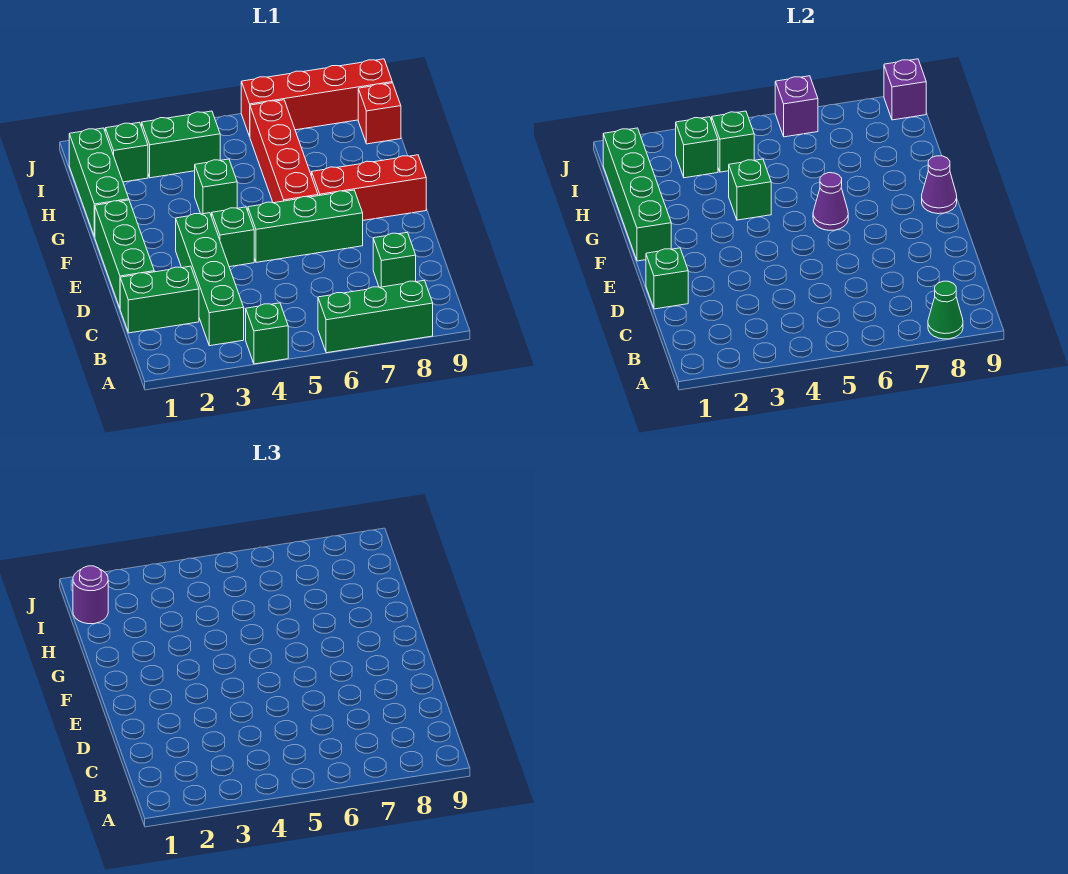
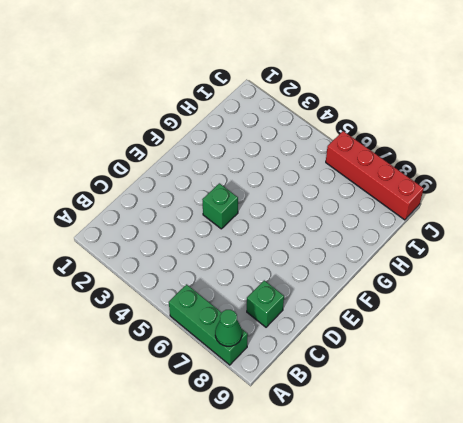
none -> green 1x1 brick [246,303,288,364]
none -> green 1x4 brick [176,213,244,346]
none -> green 1x2 brick [120,266,199,333]

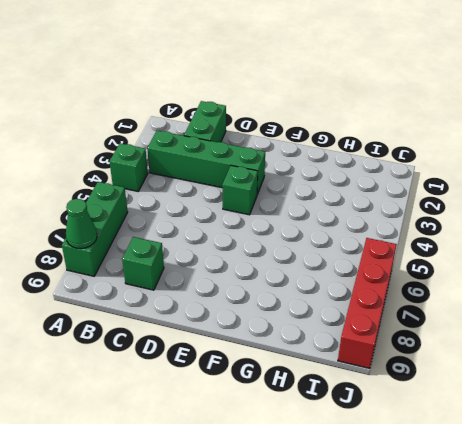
none -> green 1x3 brick [95,200,154,308]
none -> green 1x3 brick [248,190,363,262]
none -> red 1x4 brick [250,100,318,203]

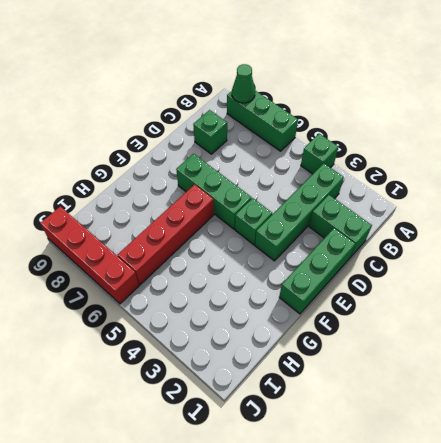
none -> red 1x3 brick [312,155,426,220]
none -> green 1x3 brick [69,128,129,237]
none -> green 1x1 brick [195,159,237,217]

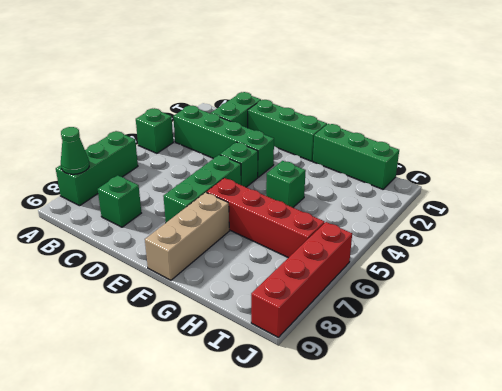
tan 1x3 brick [145,192,229,280] -> red 1x3 brick [312,155,426,220]
none -> green 1x1 brick [105,122,148,182]
none -> green 1x2 brick [142,111,220,178]
none -> red 1x1 brick [358,83,401,144]

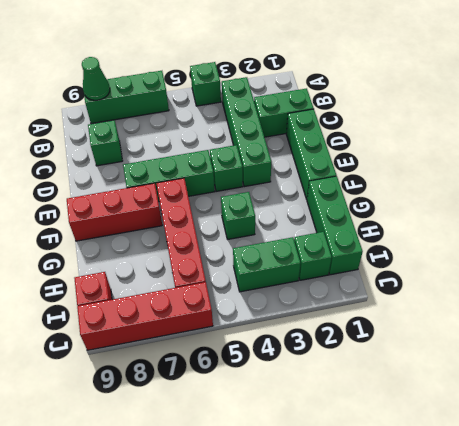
none -> green 1x1 brick [646,248,688,309]
none -> green 1x4 brick [603,128,671,261]
none -> purple 1x1 cone [813,173,848,230]

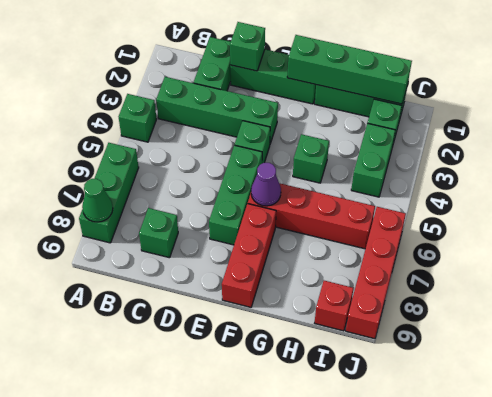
none -> purple 1x1 cone [922,156,957,214]
none -> green 1x1 brick [729,159,771,220]
none -> green 1x1 brick [676,117,718,178]

